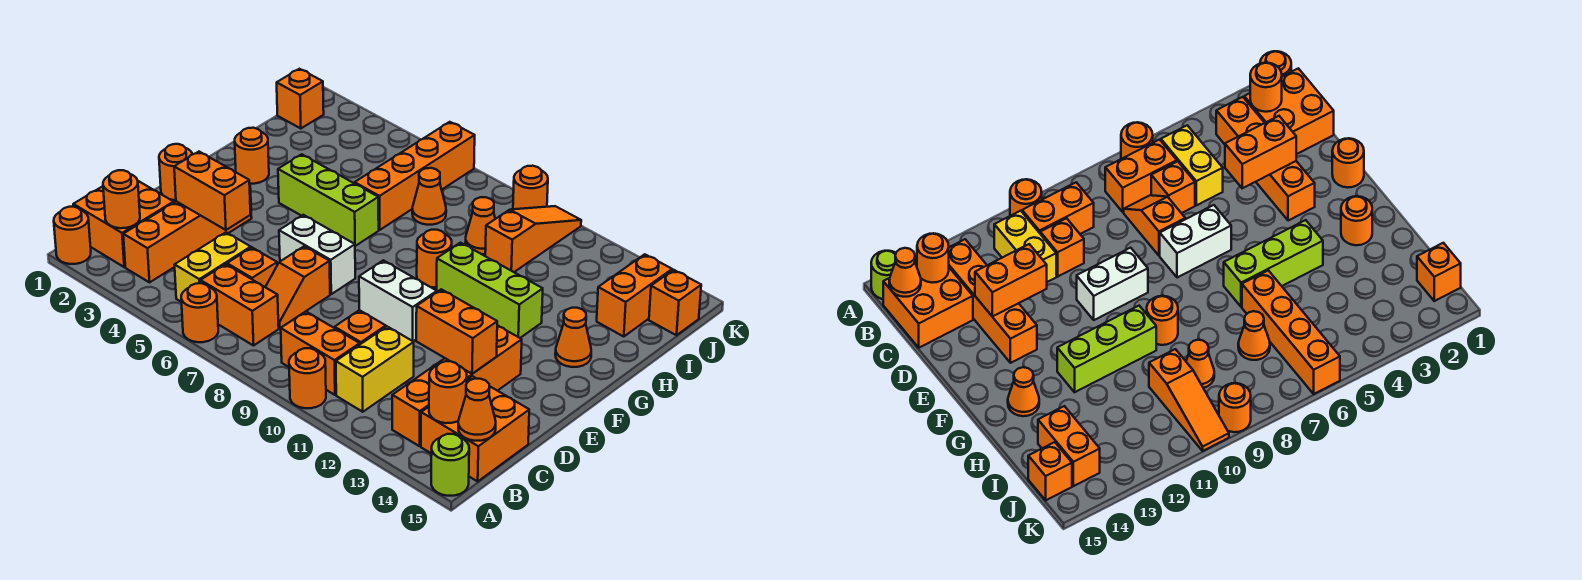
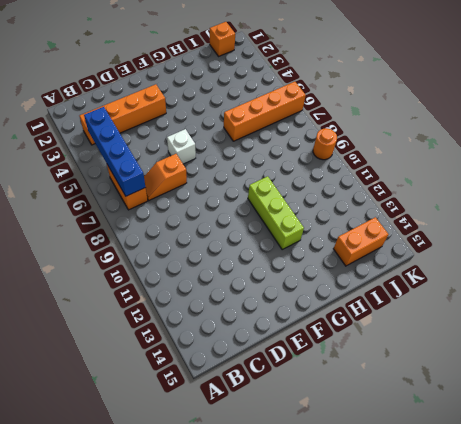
blue 1x4 brick [84,107,145,196] -> none
white 1x1 brick [167,129,196,164] -> white 1x2 brick [279,215,355,294]
none -> orange 1x1 round brick [54,207,91,264]
none -> orange 1x1 round brick [181,283,218,342]
none -> orange 1x1 round brick [289,348,326,408]
none -> lime 1x1 round brick [431,434,469,496]

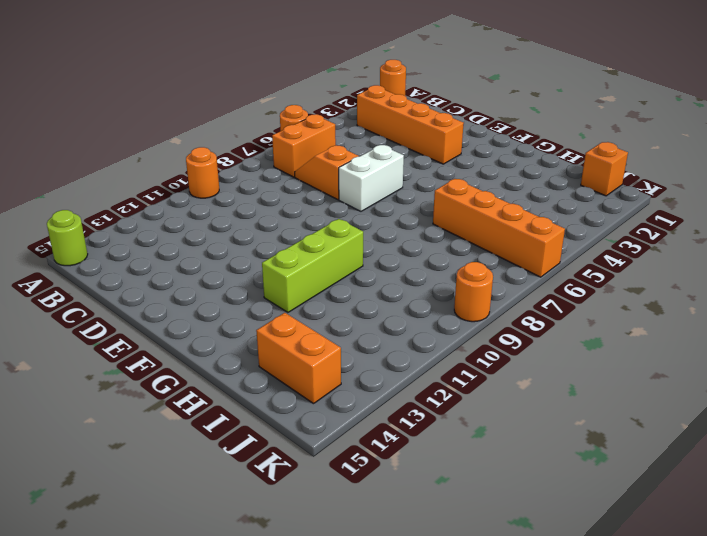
none -> orange 2x2 brick [73,181,174,267]
none -> yellow 1x2 brick [175,232,251,301]
none -> orange 1x2 brick [281,312,360,395]
none -> yellow 1x2 brick [336,327,414,412]

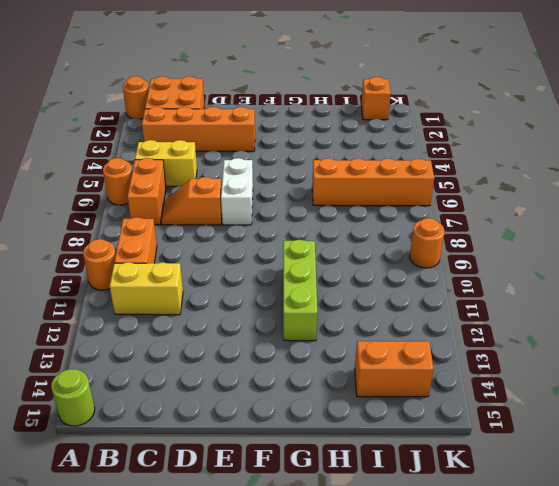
none -> orange 1x4 brick [392,325,522,446]
none -> orange 2x2 brick [421,376,529,481]
none -> orange 1x1 brick [227,248,277,287]
none -> orange 1x1 brick [335,310,386,344]

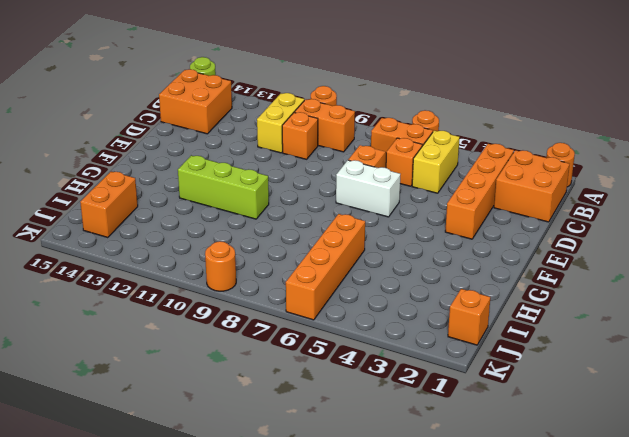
none -> orange 1x4 brick [392,325,522,446]
none -> orange 1x1 round brick [159,144,193,200]
none -> white 1x2 brick [359,260,437,341]
none -> orange 1x1 round brick [235,128,269,184]

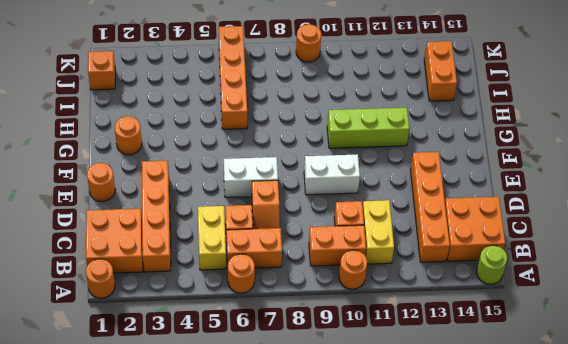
none -> lime 1x3 brick [278,154,379,246]
none -> orange 1x1 round brick [417,230,452,287]
none -> orange 1x1 cone [555,308,591,367]
none -> orange 1x1 cone [412,168,446,225]

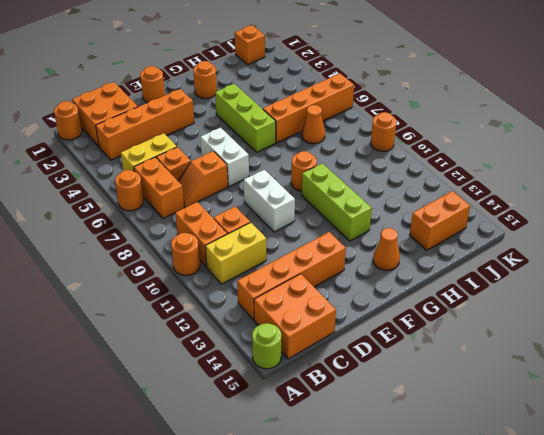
none -> orange 1x1 cone [465,197,495,254]
none -> orange 1x3 slope [485,206,581,272]
none -> orange 1x1 brick [649,270,701,335]
none -> orange 1x1 round brick [103,170,140,228]

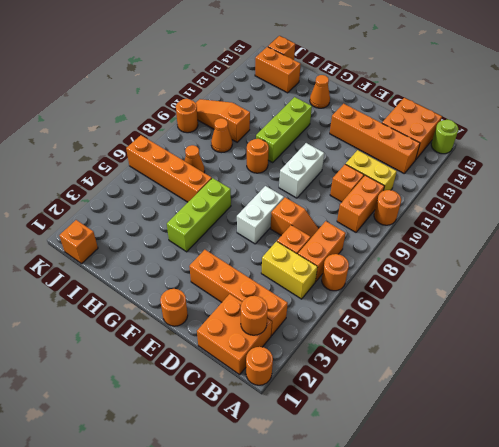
none -> orange 1x1 round brick [235,128,269,184]
none -> orange 1x1 round brick [429,361,467,423]
none -> orange 1x1 cone [458,379,496,441]
none -> orange 1x2 brick [174,152,251,230]

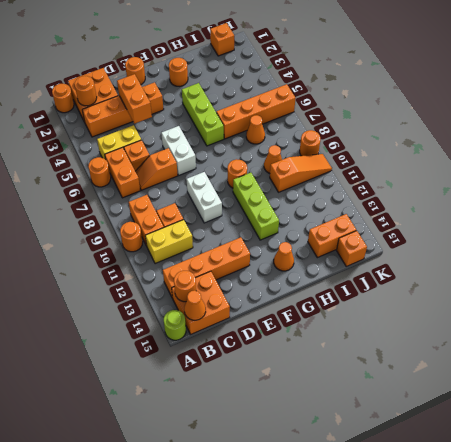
none -> orange 1x2 brick [416,289,497,374]

